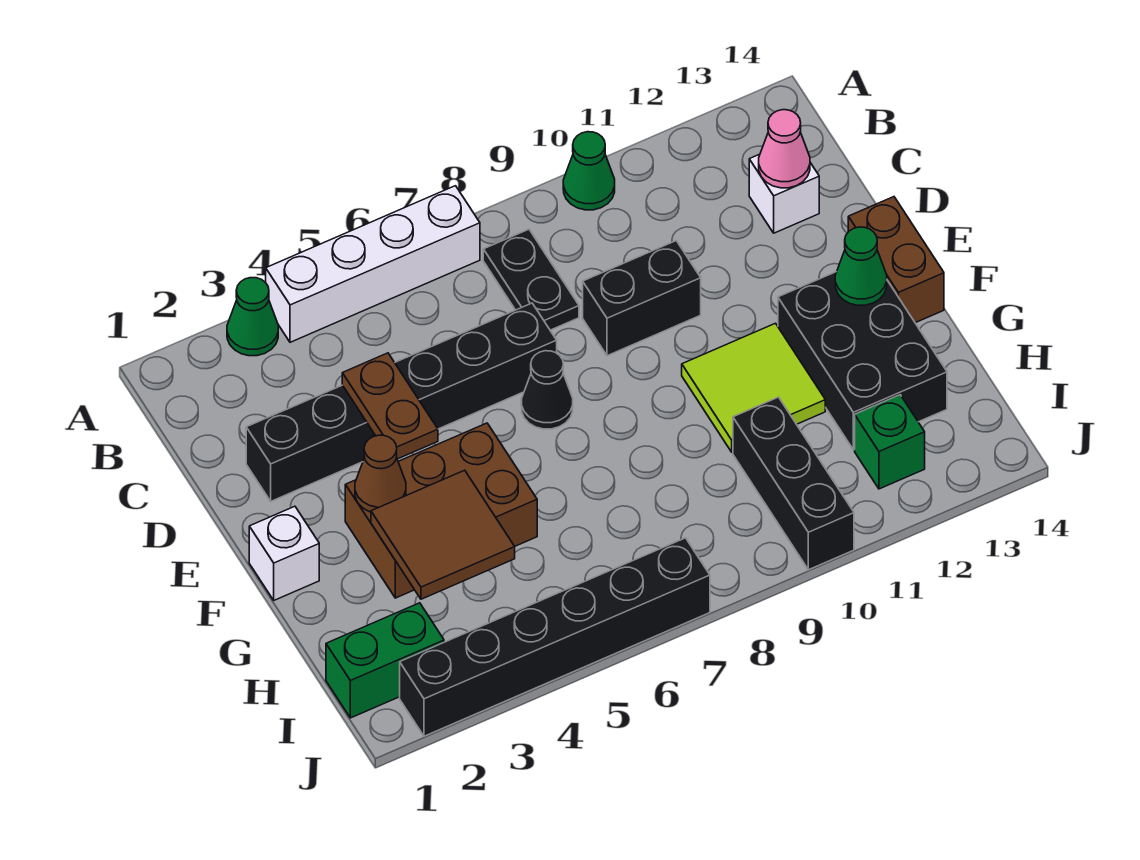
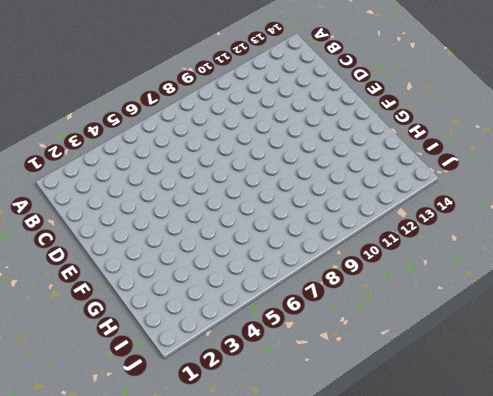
none -> green 1x1 cone [227,278,278,356]
none -> white 1x4 brick [266,186,480,342]
none -> green 1x1 cone [563,132,615,210]

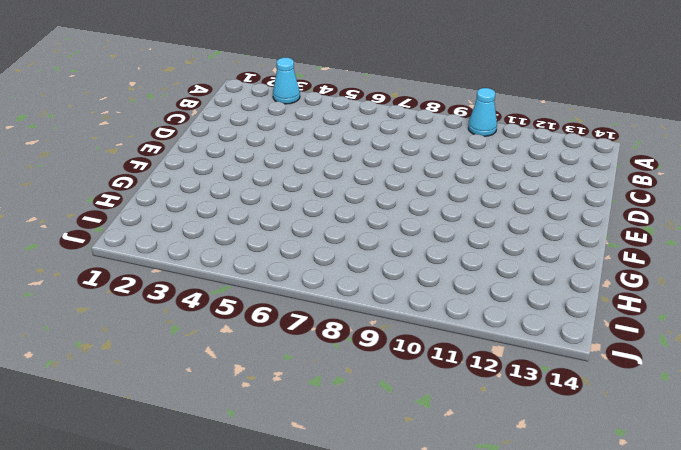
cyan 1x1 cone [273,58,300,104] -> green 1x1 cone [227,278,278,356]
cyan 1x1 cone [468,88,497,136] -> green 1x1 cone [563,132,615,210]
none -> white 1x4 brick [266,186,480,342]
none -> black 1x2 plate [483,229,579,330]
none -> white 1x1 brick [749,154,819,233]

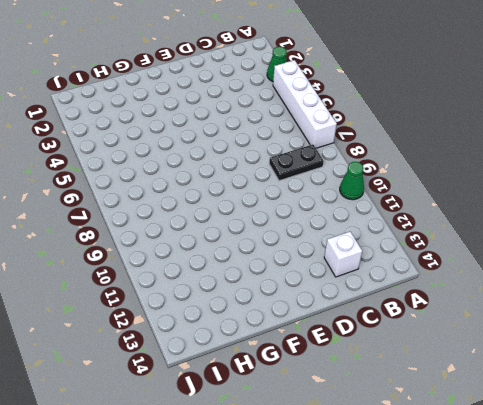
none -> black 1x6 brick [246,303,557,501]
none -> black 1x2 brick [583,241,701,356]
none -> black 1x1 cone [521,351,573,429]

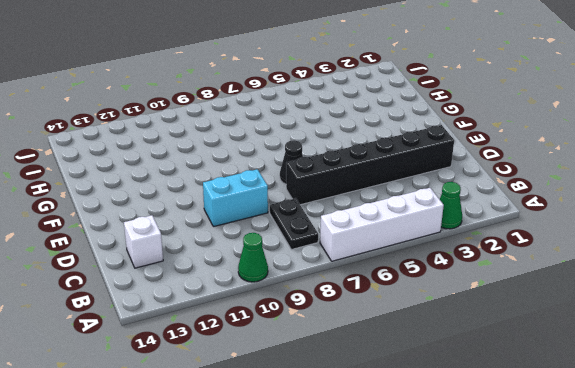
cyan 1x2 brick [203,169,268,227] -> black 1x2 brick [583,241,701,356]
none -> brown 1x2 brick [848,197,944,323]
none -> white 1x1 brick [249,506,319,600]
none -> brown 2x3 brick [345,423,537,598]

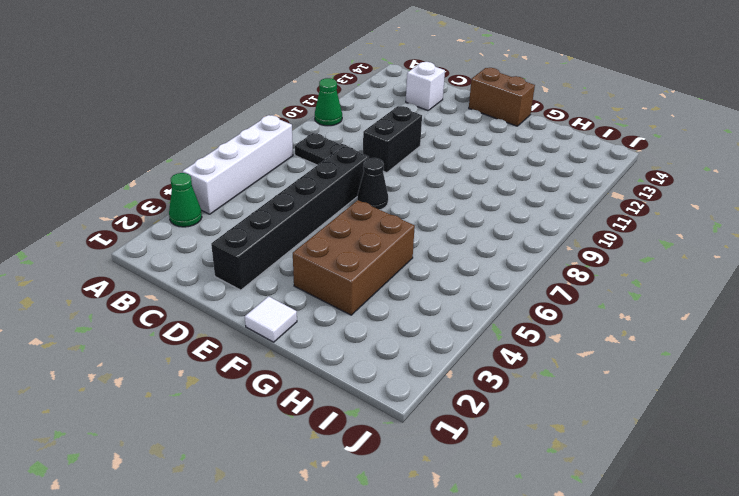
white 1x1 tile [245,296,297,342] -> white 1x1 brick [249,506,319,600]
none -> lime 2x2 tile [682,323,825,452]
none -> black 2x3 brick [778,272,947,450]
none -> black 1x3 brick [733,397,854,570]

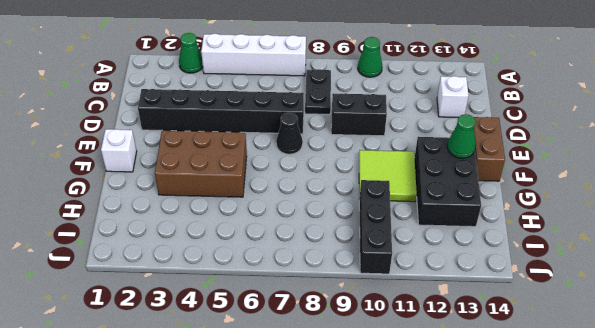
none -> green 1x2 brick [326,603,444,718]
none -> green 1x1 brick [855,395,925,489]
none -> black 1x6 brick [400,538,710,736]

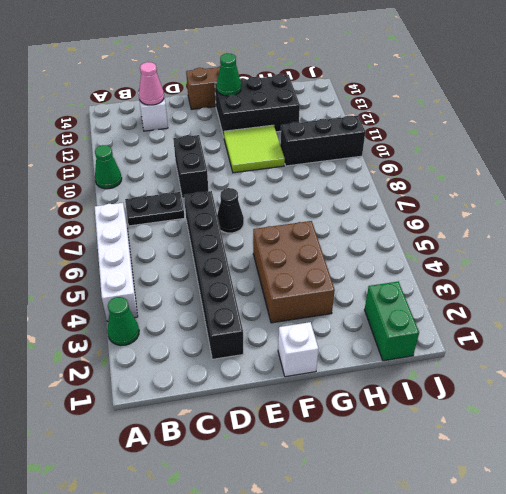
none -> green 1x1 brick [855,395,925,489]
none -> black 1x6 brick [400,538,710,736]
none -> brown 1x2 plate [342,353,438,459]

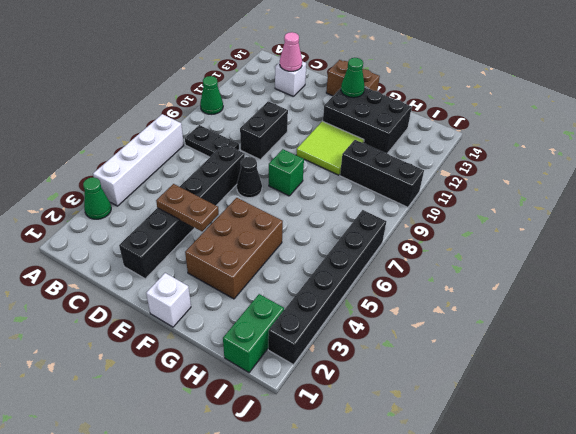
green 1x1 brick [269,149,304,196] -> green 1x1 brick moved to [855,395,925,489]
none -> brown 1x1 cone [355,435,406,512]
none -> brown 2x2 tile [371,470,515,599]

